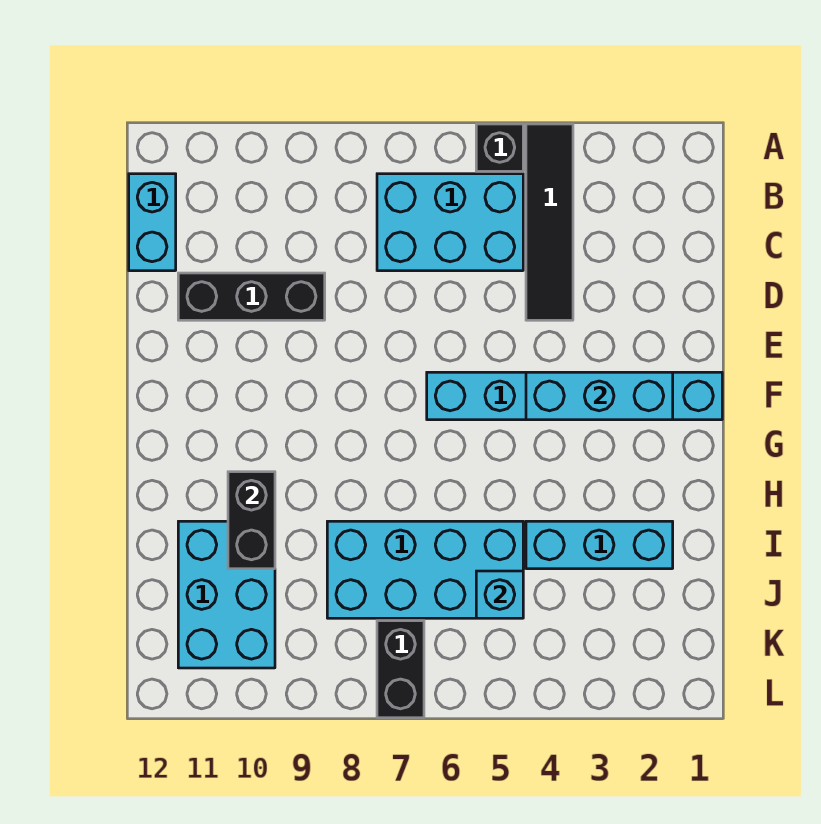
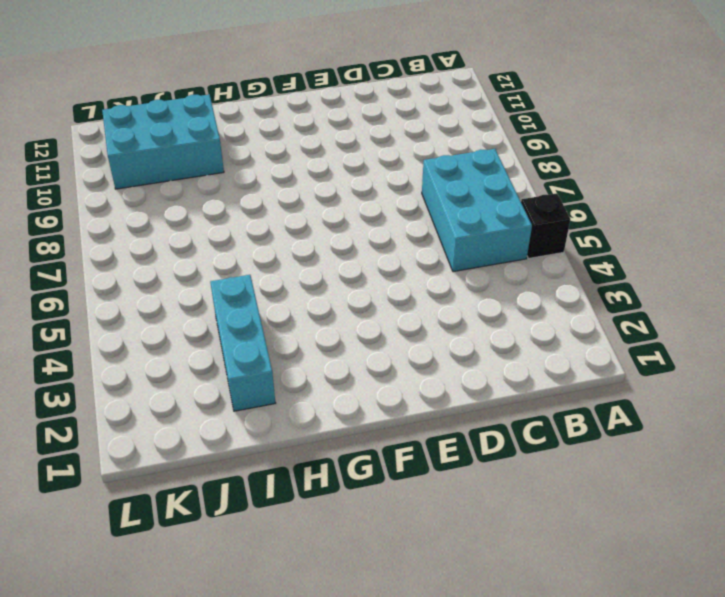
none -> black 1x4 tile [526,124,573,320]
none -> cyan 1x2 brick [129,174,176,271]
none -> black 1x3 brick [178,273,325,320]

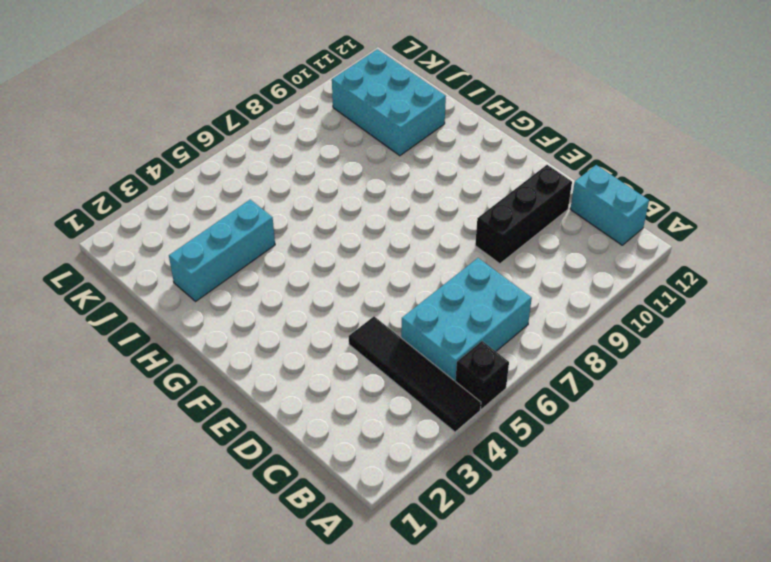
none -> cyan 1x6 brick [427,372,722,420]
none -> cyan 2x4 brick [327,521,523,618]
none -> black 1x2 brick [377,621,424,718]

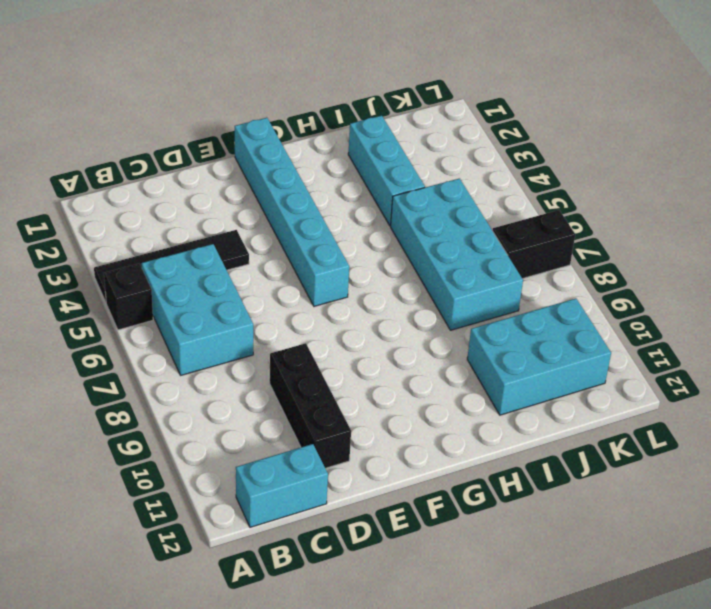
none -> cyan 1x3 brick [526,372,673,420]
none -> black 1x2 brick [228,472,275,569]
none -> cyan 1x1 brick [476,571,523,618]

